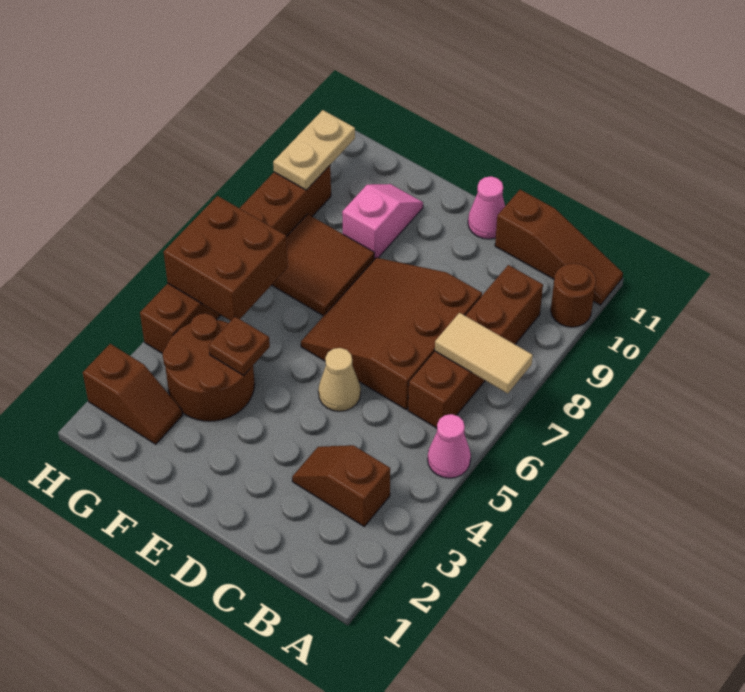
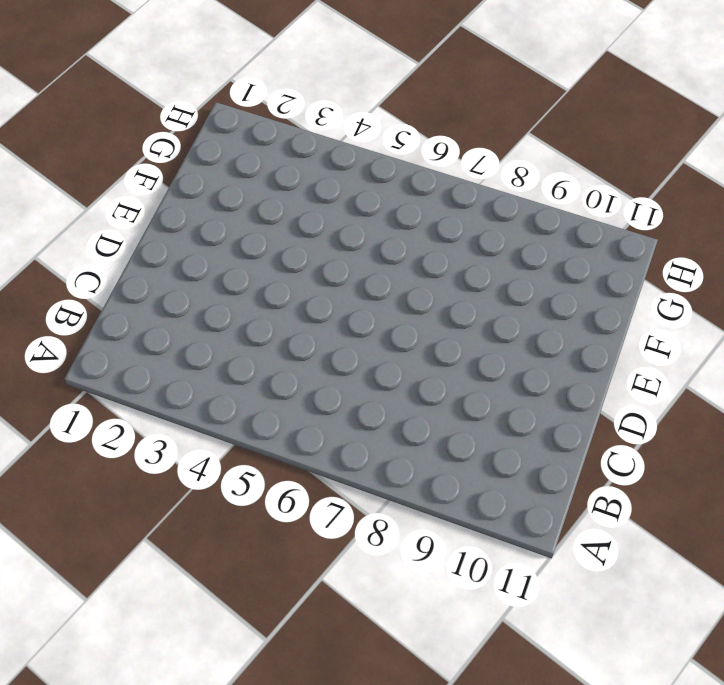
none -> pink 1x1 cone [428,414,471,478]
none -> brown 1x1 round brick [551,263,596,327]
none -> brown 1x3 slope [495,190,623,305]

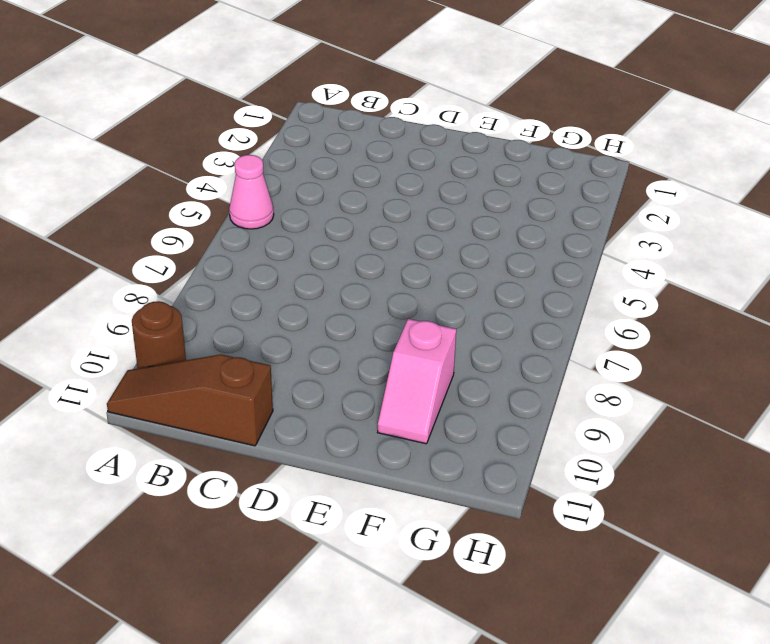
none -> brown 1x2 slope [292,445,390,526]
none -> brown 1x4 brick [408,265,543,428]
none -> brown 3x3 slope [301,258,482,409]

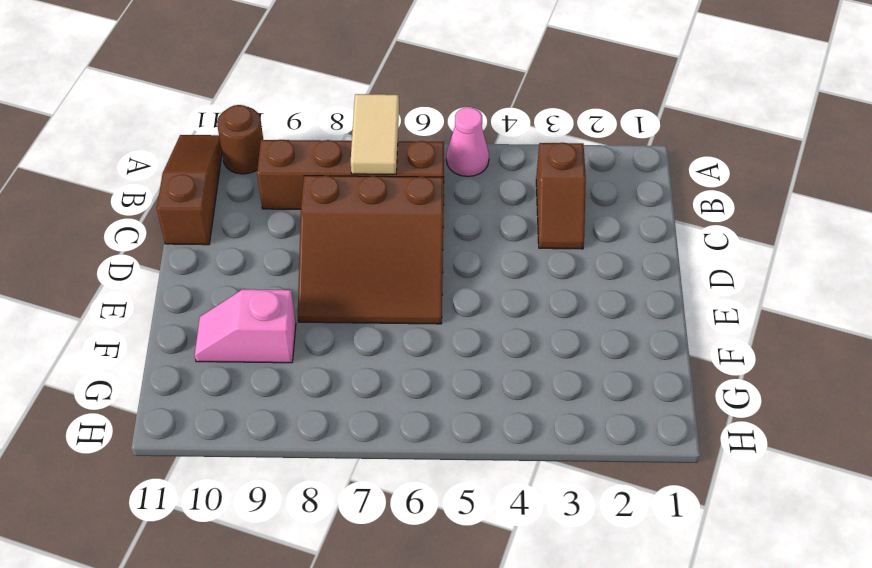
none -> tan 1x1 cone [318,348,361,411]
none -> pink 1x1 cone [468,176,505,239]
none -> brown 2x2 round brick [162,313,255,421]

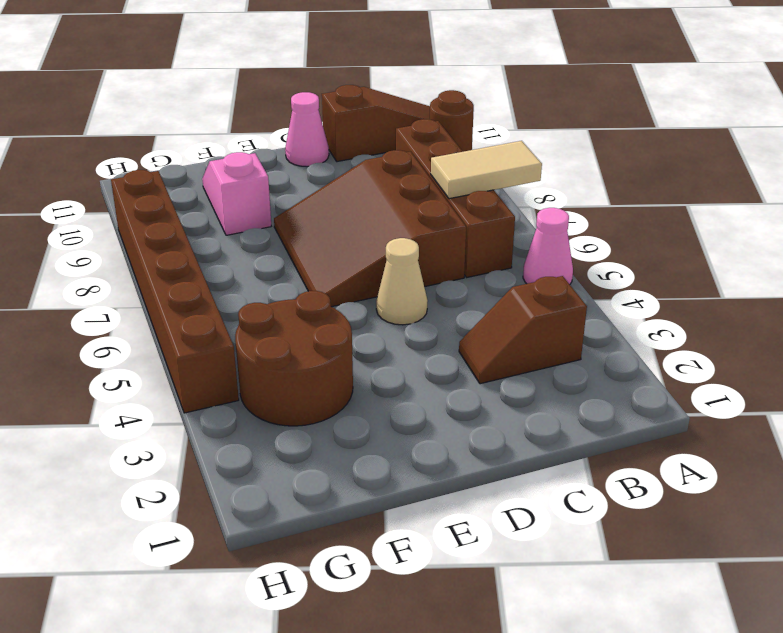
none -> brown 2x2 tile [272,214,374,316]
none -> brown 1x2 slope [83,344,182,444]
none -> brown 1x1 plate [209,317,270,376]

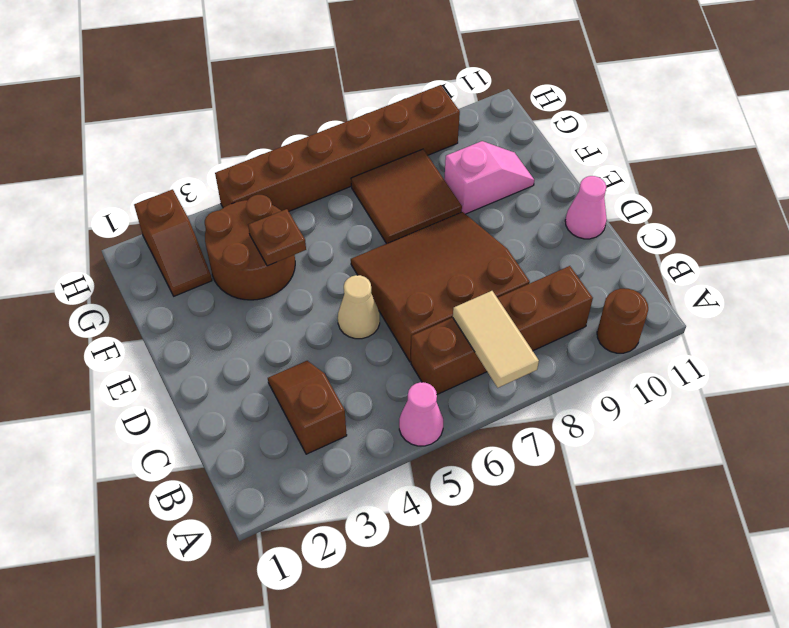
none -> brown 1x3 slope [495,190,623,305]
none -> brown 2x2 brick [164,196,288,321]
none -> tan 1x2 plate [273,110,355,190]

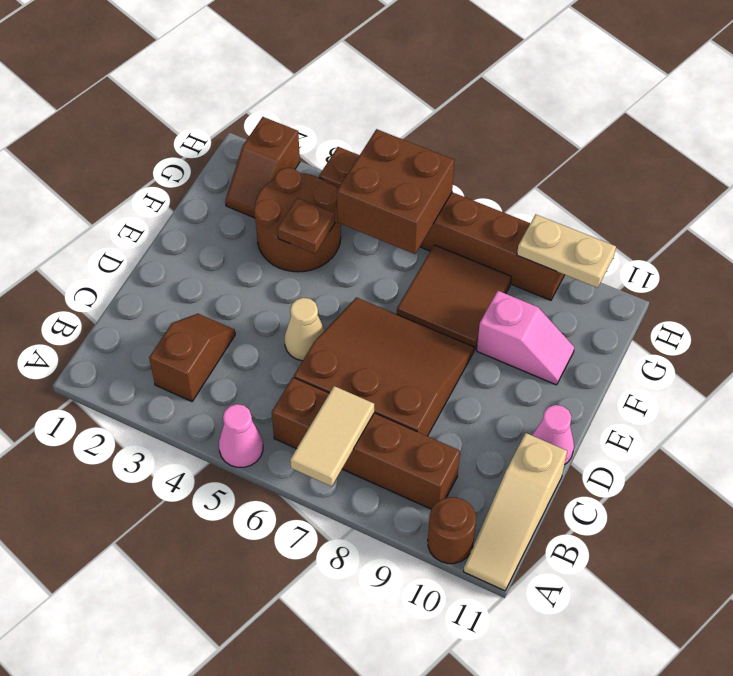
tan 1x3 slope [463,433,567,591] -> brown 1x3 slope [495,190,623,305]

